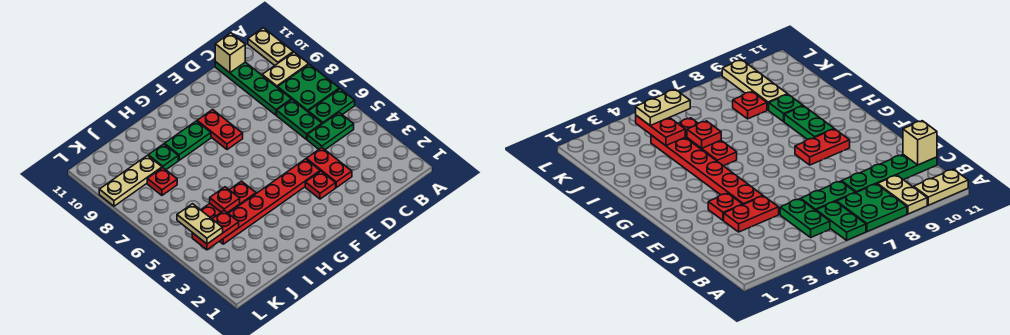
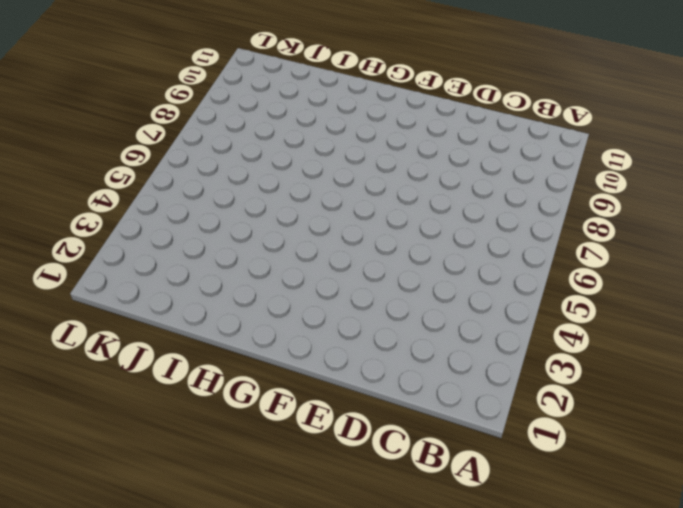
none -> green 1x2 plate [308,89,355,124]
none -> green 2x2 plate [278,64,339,111]
none -> tan 1x2 plate [262,52,309,88]

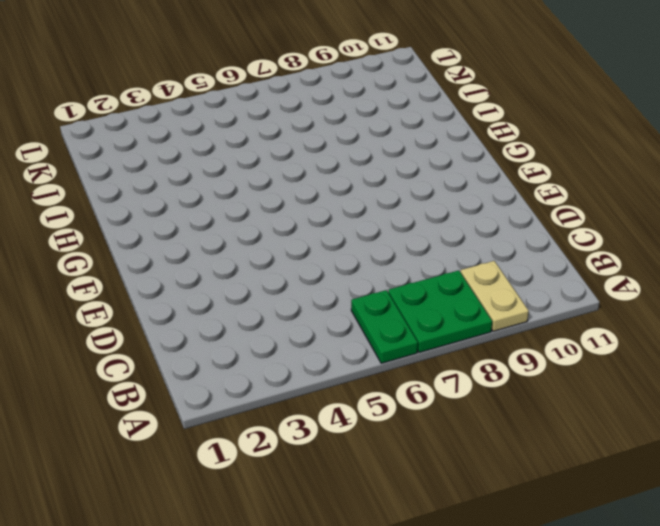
none -> tan 1x2 plate [248,28,293,66]
none -> green 1x2 plate [307,113,354,149]
none -> green 1x2 plate [277,100,322,139]

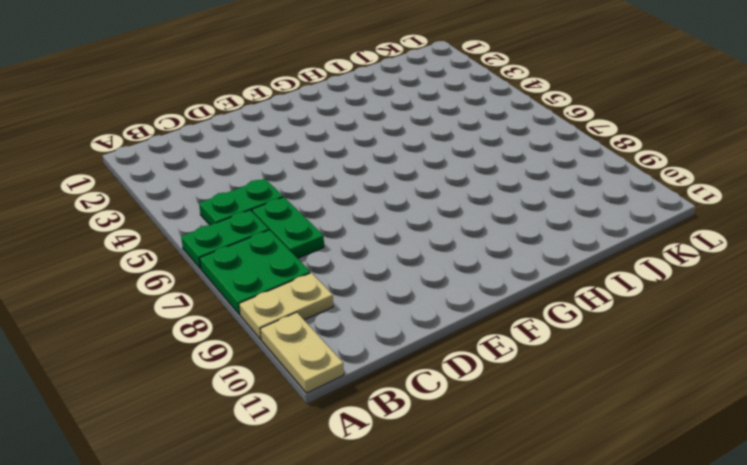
none -> green 1x4 plate [215,62,291,115]
none -> red 1x2 plate [306,148,352,187]
none -> red 1x1 plate [305,171,336,199]

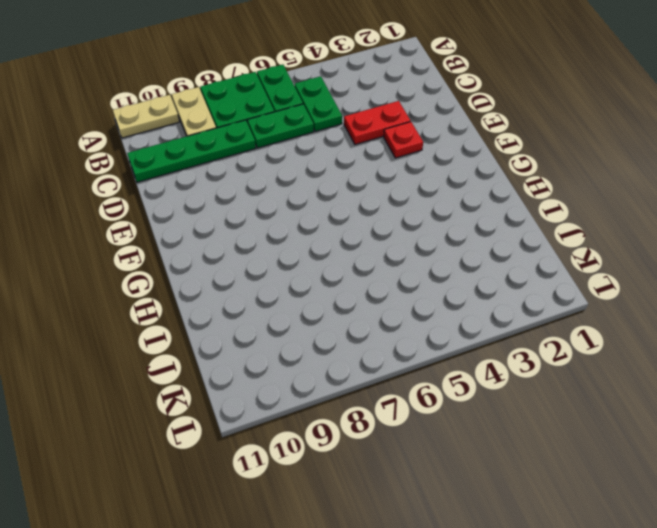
none -> red 1x6 plate [220,159,320,244]
none -> red 1x2 plate [197,110,243,150]
none -> green 1x2 plate [165,121,211,160]

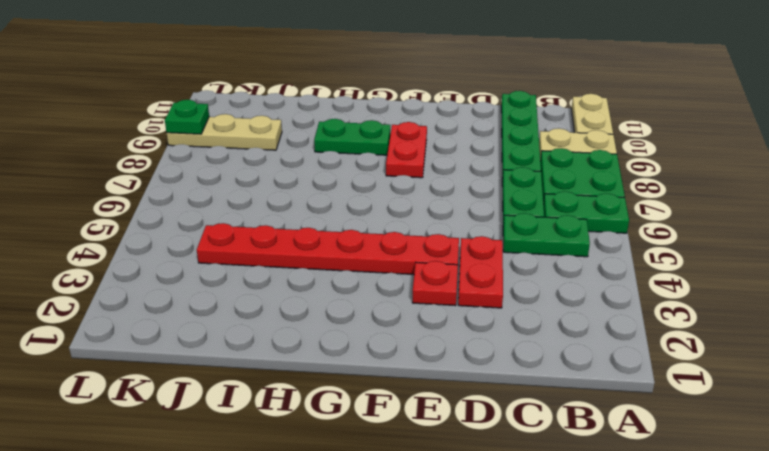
green 1x1 plate [165,100,209,134] -> green 1x1 plate moved to [148,144,178,170]
none -> red 1x3 plate [201,181,256,219]
none -> red 1x1 plate [147,168,177,195]
none -> tan 1x1 brick [215,33,245,73]

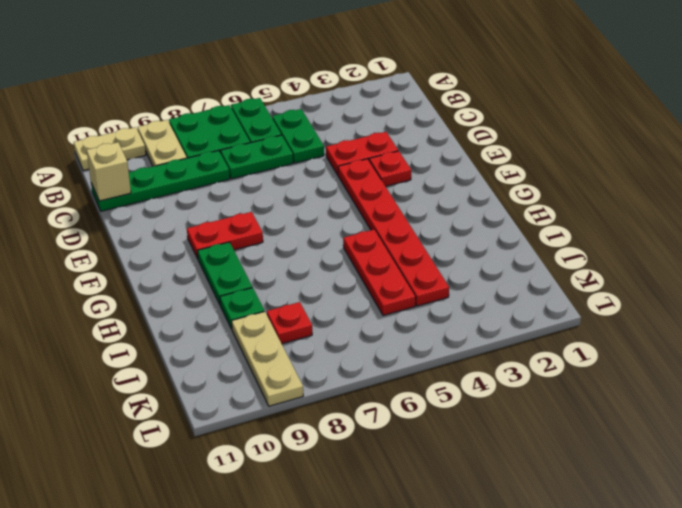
none -> red 1x1 plate [210,187,240,213]
none -> red 1x2 plate [192,211,239,250]
none -> tan 1x2 plate [177,204,223,244]

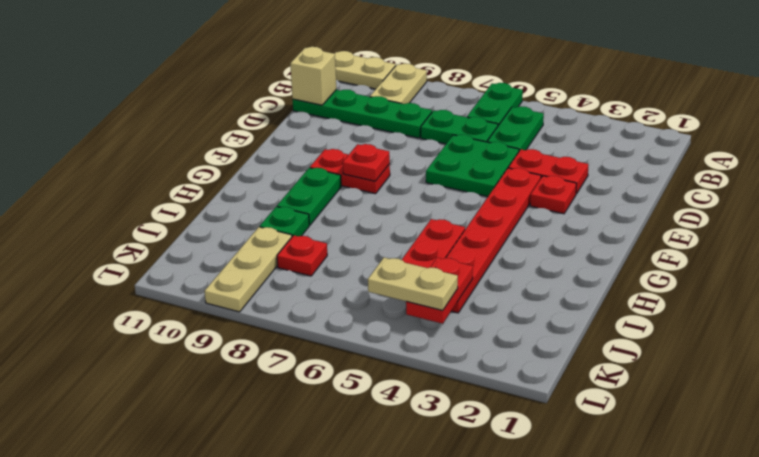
green 2x2 plate [426,135,519,197] -> green 2x2 plate moved to [278,64,339,111]
red 1x1 plate [343,144,390,181] -> red 1x1 plate moved to [210,187,240,213]

